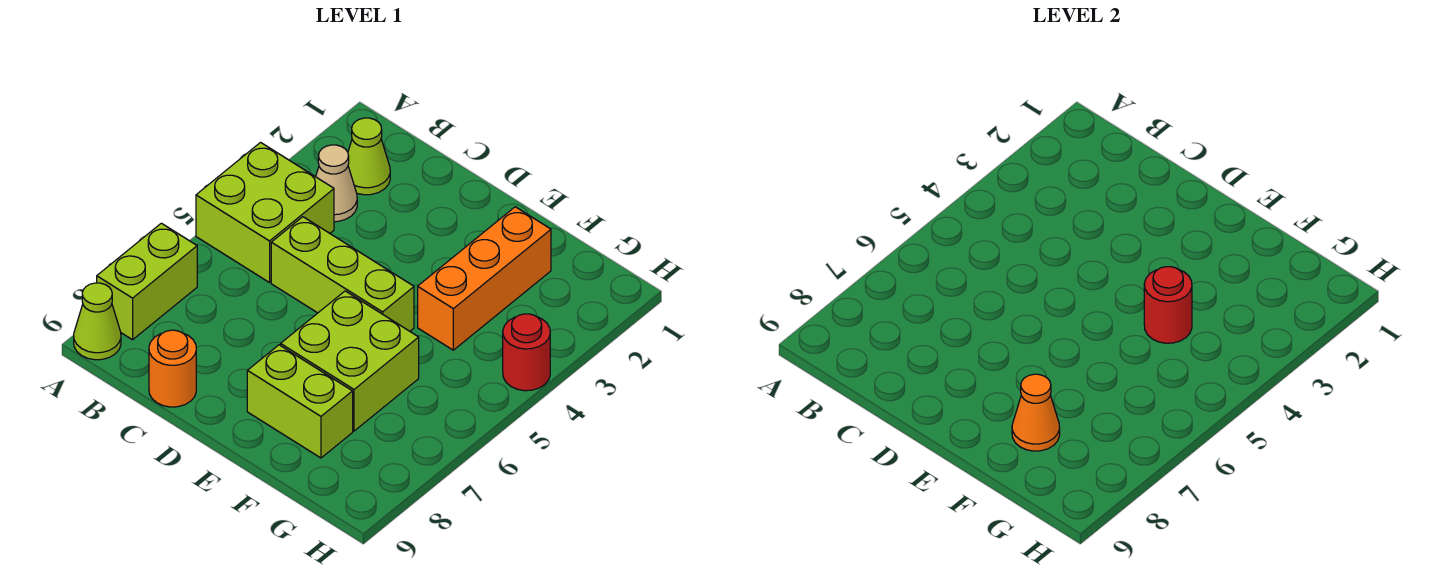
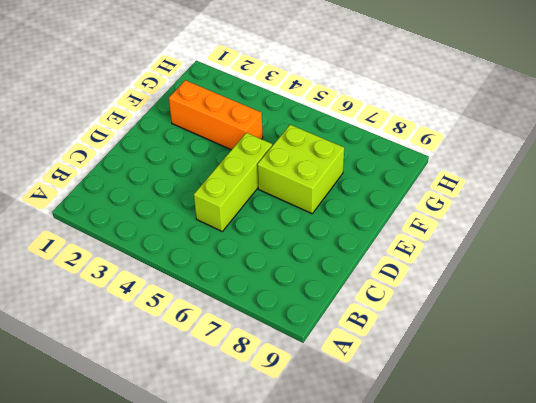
none -> lime 2x2 brick [196,142,334,283]
none -> lime 1x2 brick [97,223,197,340]
none -> lime 1x1 cone [74,283,121,360]

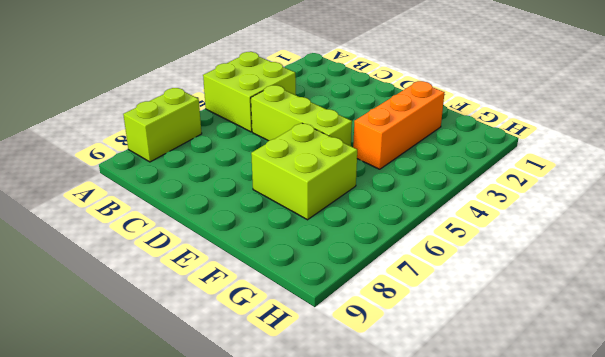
none -> lime 1x1 cone [74,283,121,360]
none -> lime 1x1 cone [348,118,390,195]
none -> tan 1x1 cone [316,145,357,222]

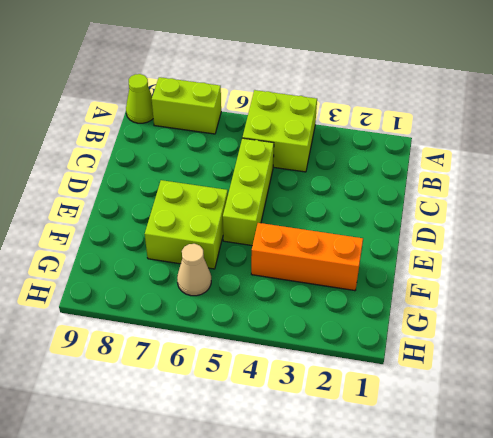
tan 1x1 cone [177,244,211,296] -> tan 1x1 cone moved to [316,145,357,222]
none -> lime 1x1 cone [348,118,390,195]
none -> orange 1x1 round brick [149,330,196,407]
none -> lime 1x2 brick [247,345,353,458]

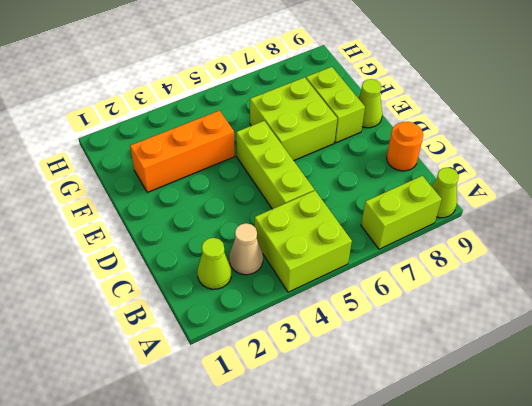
lime 1x1 cone [358,79,382,128] -> none
none -> red 1x1 round brick [503,314,550,391]
none -> red 1x1 round brick [1144,267,1192,343]
none -> orange 1x1 cone [1012,374,1060,451]

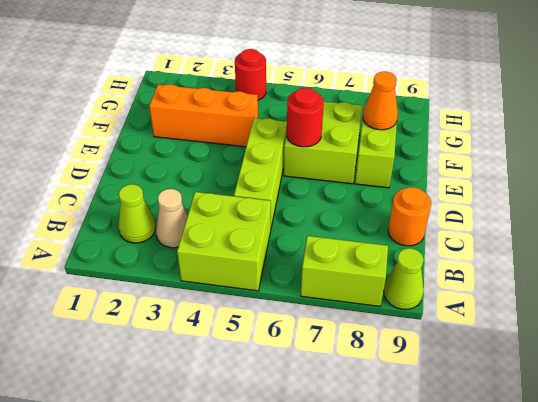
red 1x1 round brick [287,88,324,147] -> red 1x1 round brick moved to [1144,267,1192,343]

